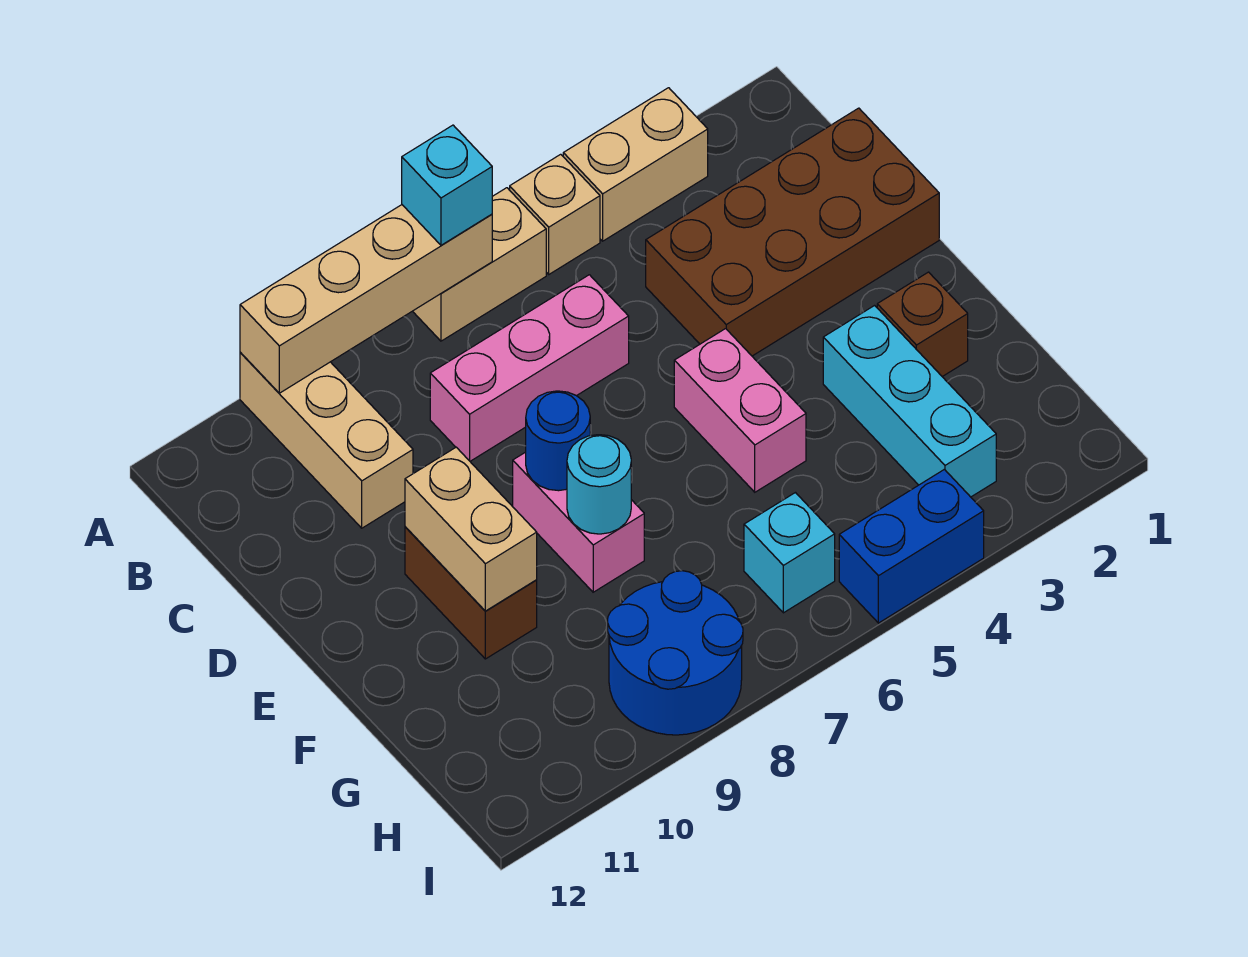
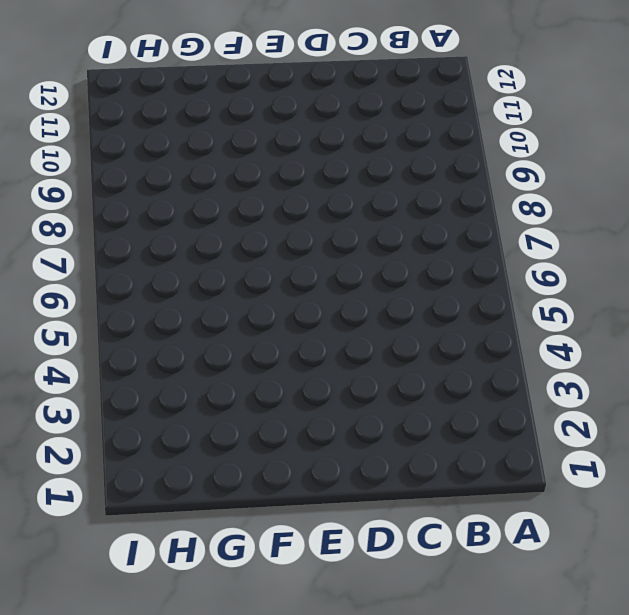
none -> tan 1x2 brick [563,88,708,241]
none -> tan 1x1 brick [510,154,600,274]
none -> tan 1x2 brick [413,188,546,341]

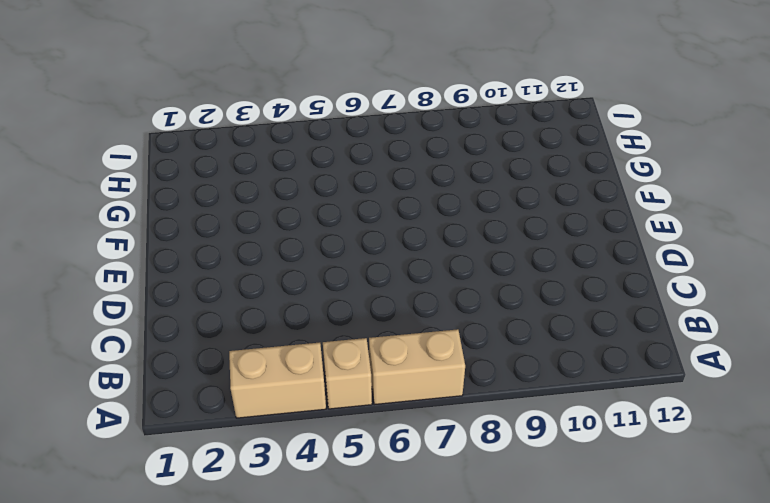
none -> tan 1x3 brick [240,352,413,528]
none -> brown 2x4 brick [646,108,939,356]
none -> pink 1x3 brick [430,275,629,461]

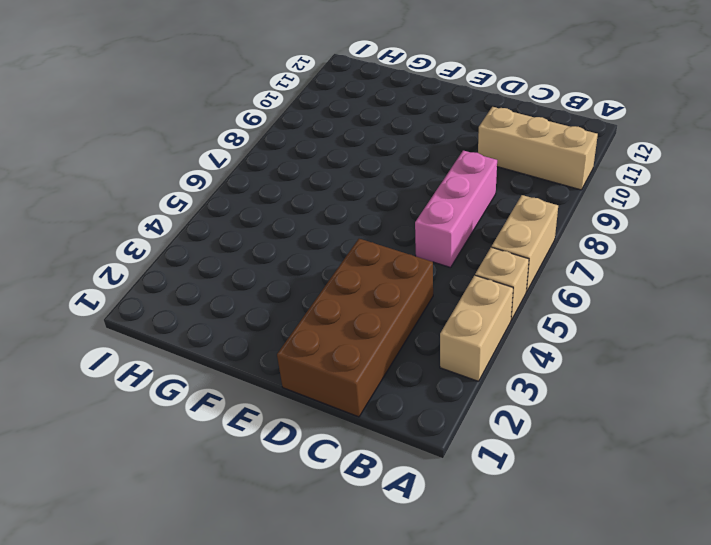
none -> pink 1x2 brick [674,329,806,492]
none -> pink 1x2 brick [513,452,644,592]
none -> brown 1x2 brick [405,527,537,659]

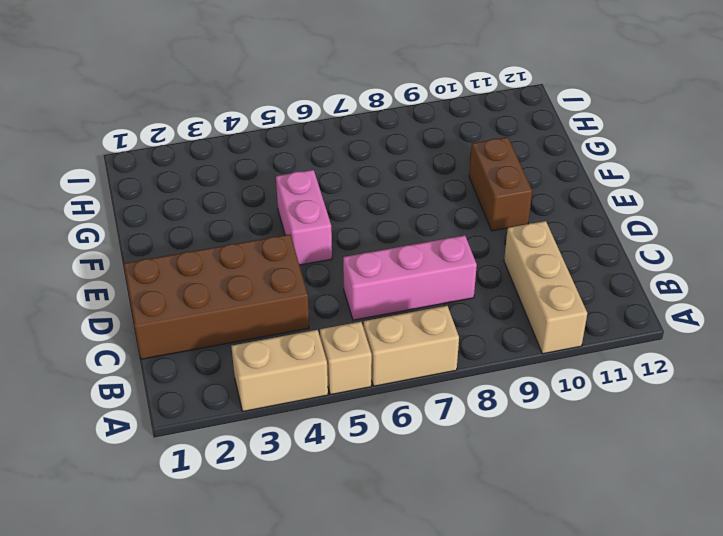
none -> pink 1x2 brick [513,452,644,592]
none -> brown 1x1 brick [877,272,968,377]
none -> cyan 1x3 brick [823,306,996,497]

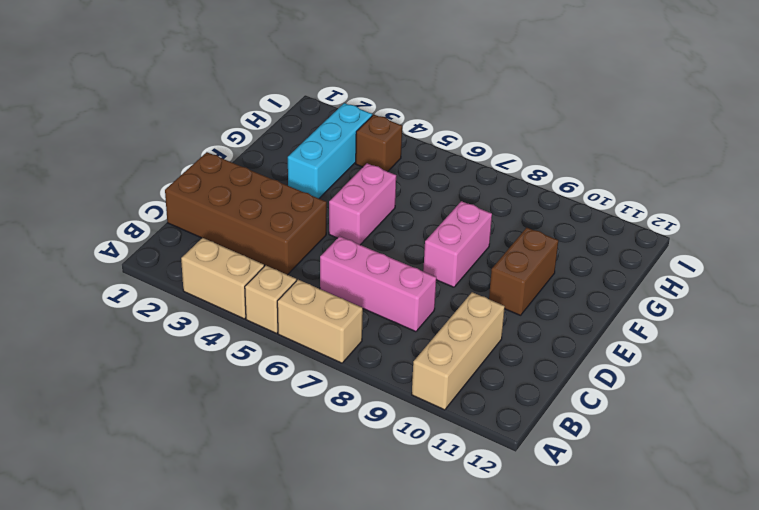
brown 1x1 brick [356,115,402,172] -> brown 1x1 brick moved to [877,272,968,377]
none -> cyan 1x1 brick [744,493,835,613]
none -> blue 2x2 round brick [608,571,743,735]
none -> blue 1x2 brick [839,469,984,623]

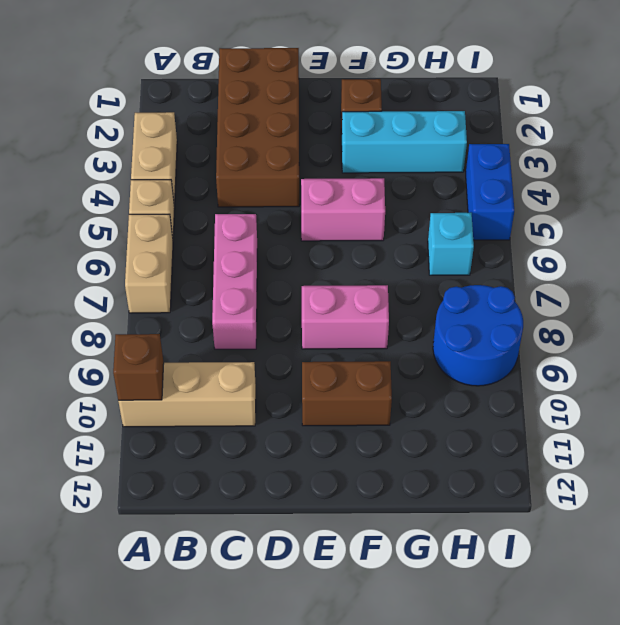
brown 1x1 brick [113,334,164,400] -> tan 1x4 brick [240,205,492,393]
none -> blue 1x1 round brick [526,391,590,491]
none -> tan 1x2 brick [405,447,537,611]
none -> cyan 1x1 round brick [567,435,631,534]

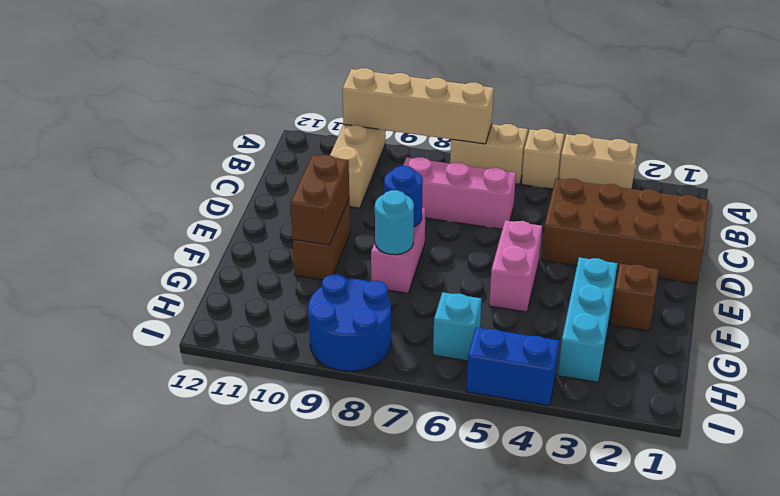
brown 1x2 brick [291,155,349,245] -> tan 1x2 brick [405,447,537,611]
none -> cyan 1x1 brick [402,125,492,245]

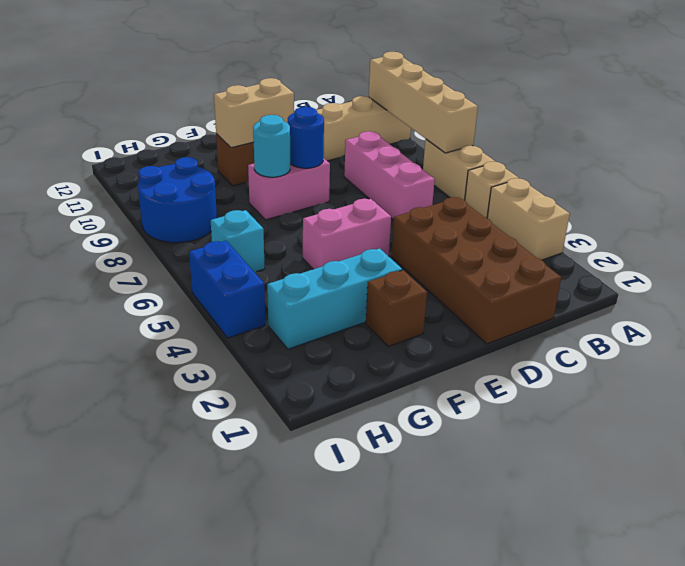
none -> cyan 1x1 brick [402,125,492,245]

